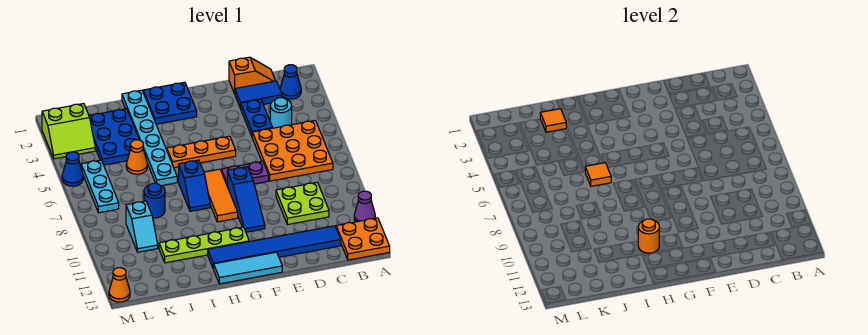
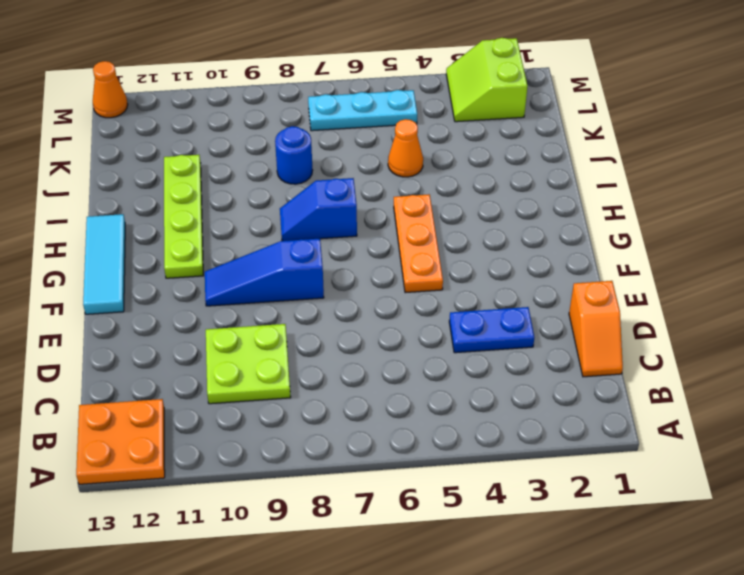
none -> purple 1x1 cone [354,191,375,222]
none -> blue 1x1 cone [280,65,301,99]
none -> orange 3x3 plate [252,120,333,181]
none -> blue 1x2 tile [235,81,282,108]

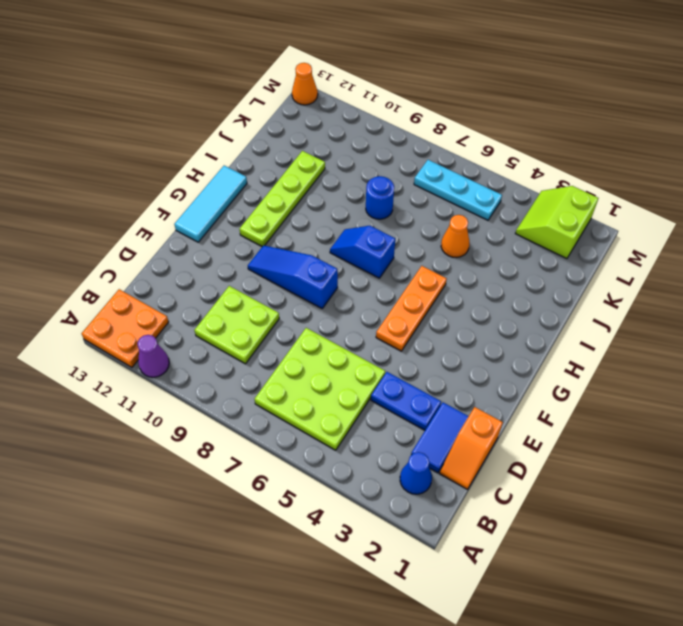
lime 3x3 plate [255,328,385,450] -> orange 3x3 plate [252,120,333,181]
none -> cyan 1x1 round brick [270,98,292,128]
none -> blue 1x6 tile [208,226,341,269]
none -> purple 1x2 plate [221,161,269,184]
none -> blue 2x2 plate [143,82,197,124]

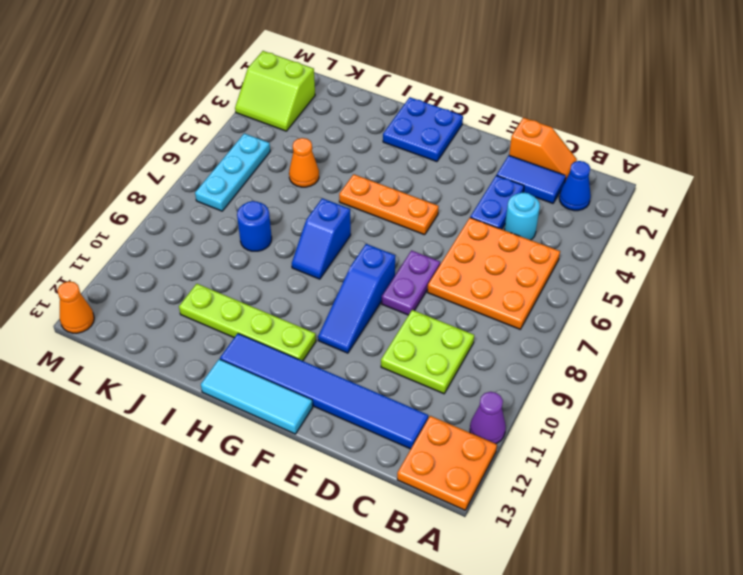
purple 1x2 plate [382,251,440,315] -> purple 1x2 plate turned to [221,161,269,184]
none -> orange 1x3 tile [204,169,238,222]
none -> cyan 1x6 plate [122,90,177,186]
none -> blue 2x3 plate [89,109,139,165]
none -> cyan 1x2 slope [126,201,158,252]

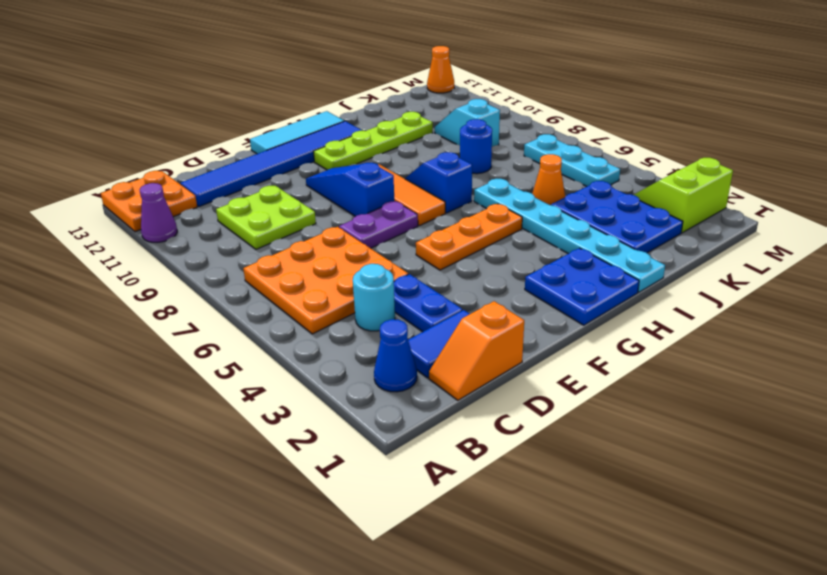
none -> blue 1x1 cone [62,152,83,186]
none -> orange 1x1 round brick [638,219,659,253]
none -> orange 1x1 tile [585,163,611,186]
none -> orange 1x1 tile [540,109,566,132]

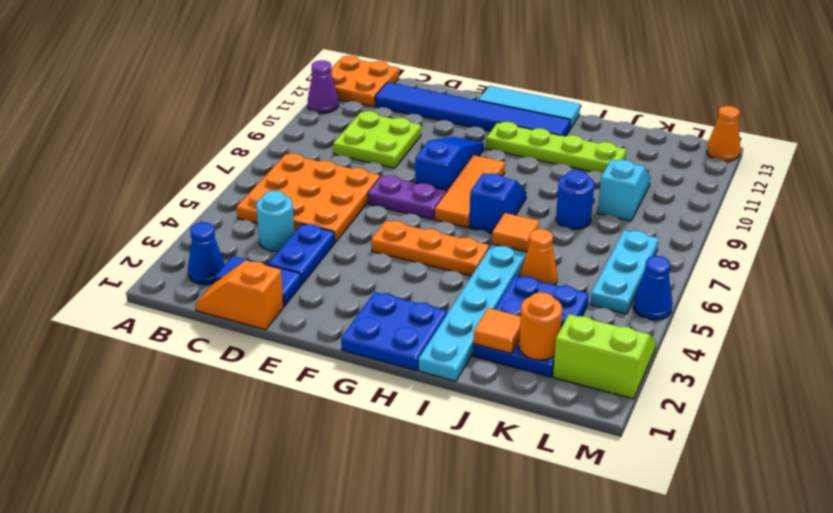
orange 1x1 round brick [519,292,562,360] -> orange 1x1 round brick moved to [638,219,659,253]

